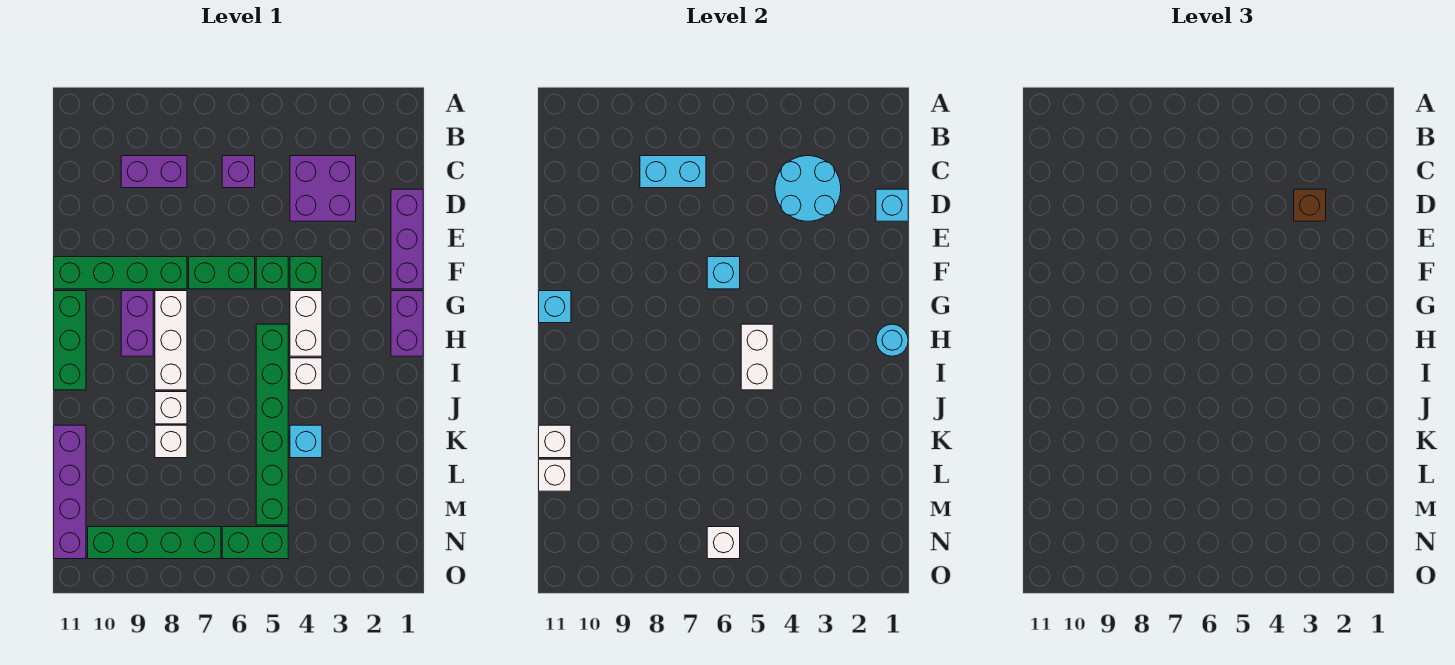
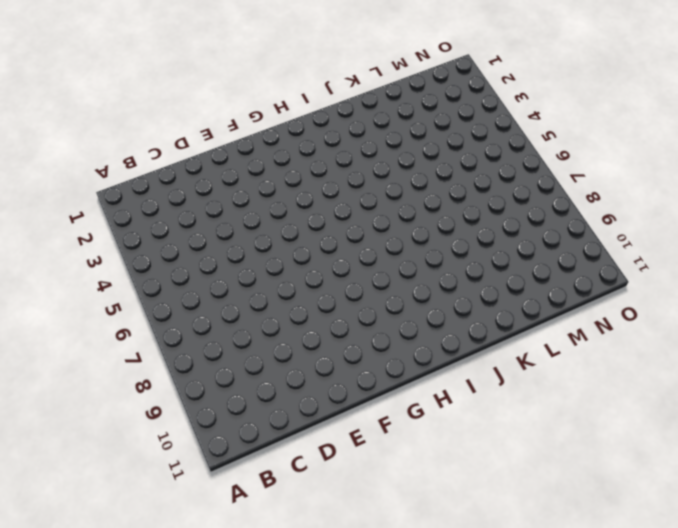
none -> purple 2x2 brick [290,156,356,221]
none -> purple 1x1 brick [222,156,255,188]
none -> purple 1x2 brick [121,156,187,188]
none -> purple 1x3 brick [391,189,423,289]

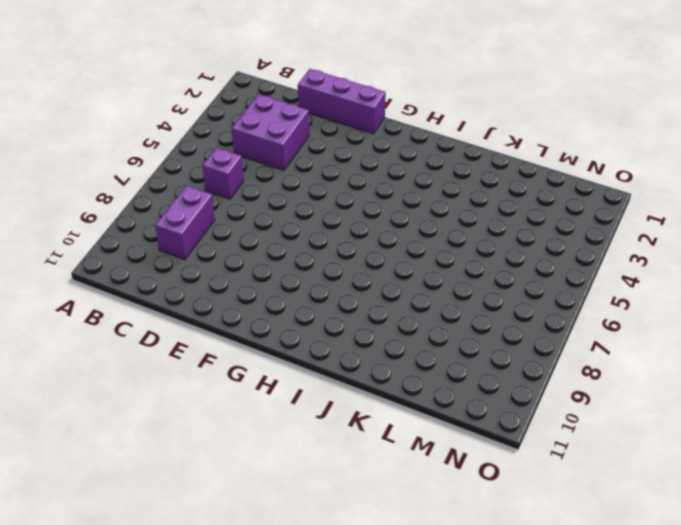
none -> green 1x1 brick [290,257,322,289]
none -> green 1x1 brick [256,257,288,289]
none -> green 1x2 brick [189,257,255,289]
none -> green 1x4 brick [54,257,187,289]

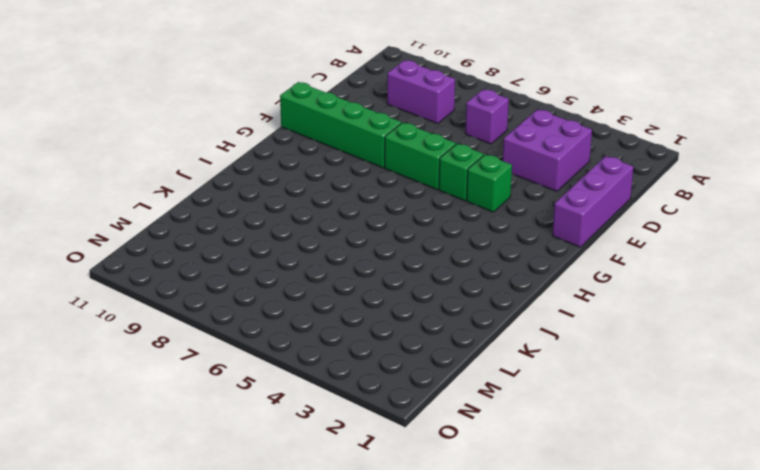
none -> purple 1x2 brick [391,291,423,356]
none -> white 1x2 brick [290,291,322,356]
none -> white 1x3 brick [155,291,187,390]
none -> purple 1x2 brick [121,291,153,356]

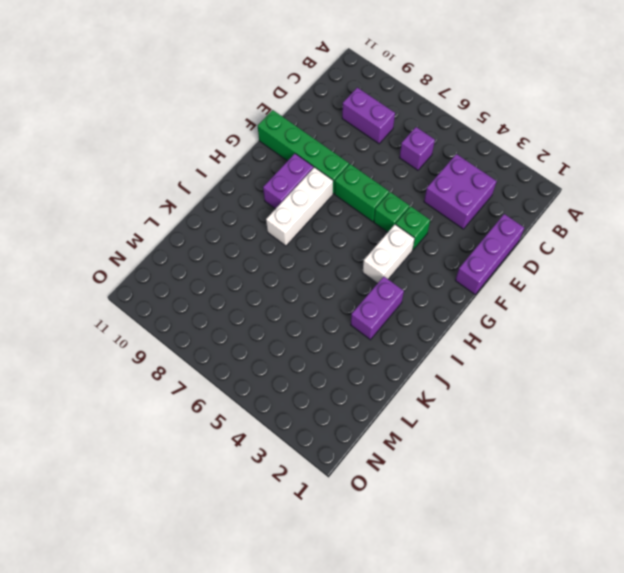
purple 1x2 brick [351,277,404,340] -> purple 1x2 brick moved to [391,291,423,356]
none -> green 1x3 brick [54,291,86,390]
none -> green 1x6 brick [256,324,288,525]
none -> white 1x1 brick [290,358,322,390]
none -> white 1x1 brick [155,392,187,424]

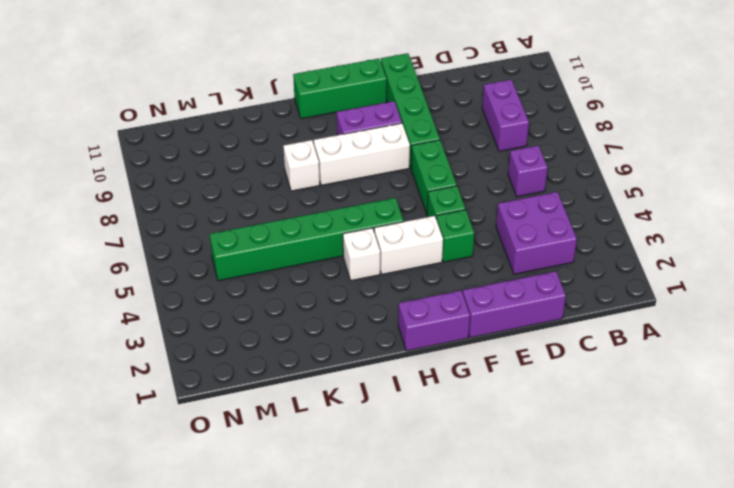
none -> cyan 1x1 brick [290,425,322,458]
none -> white 1x1 brick [155,425,187,458]
none -> purple 1x4 brick [54,425,86,559]
none -> green 1x2 brick [222,527,288,559]

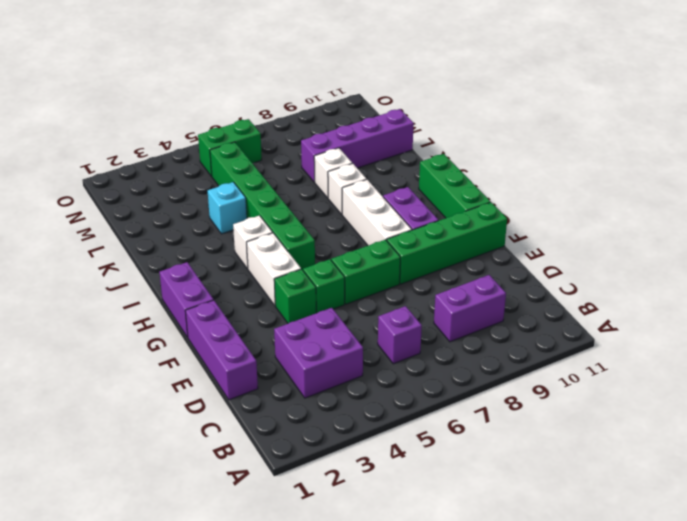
purple 1x4 brick [301,109,414,182] -> purple 1x4 brick turned to [54,425,86,559]
none -> green 1x4 brick [88,527,221,559]
none -> cyan 2x2 round brick [775,156,841,221]
none -> cyan 1x2 brick [640,156,706,188]
none -> cyan 1x1 brick [876,189,908,221]

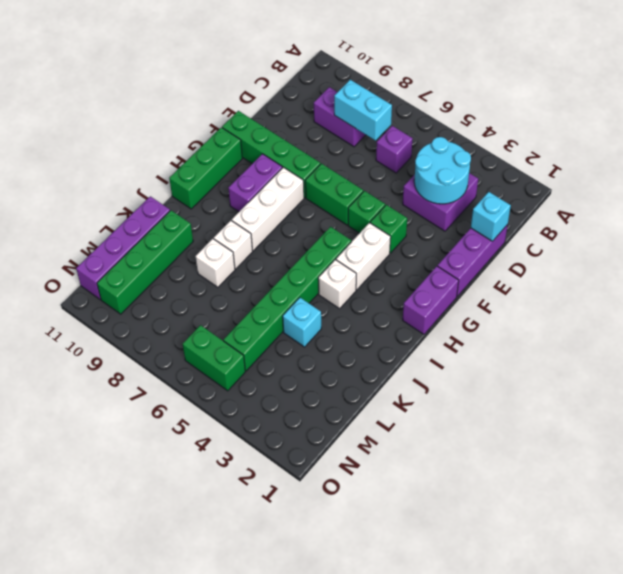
green 1x4 brick [97,210,193,314] -> green 1x4 brick turned to [88,527,221,559]
none -> cyan 1x1 brick [707,257,740,289]
none -> cyan 1x1 brick [539,291,571,323]
none -> cyan 1x1 round brick [876,324,908,356]
none -> white 1x2 brick [741,324,773,390]

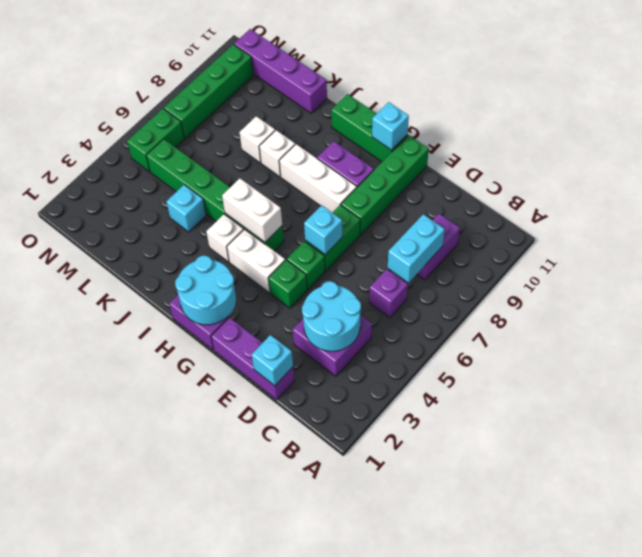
cyan 2x2 round brick [175,256,236,325] -> cyan 1x1 round brick [876,324,908,356]
none -> white 1x1 brick [539,425,571,458]
none -> white 1x1 brick [539,459,571,491]
none -> white 1x1 brick [707,527,740,559]
none -> brown 1x1 brick [1294,189,1326,221]

